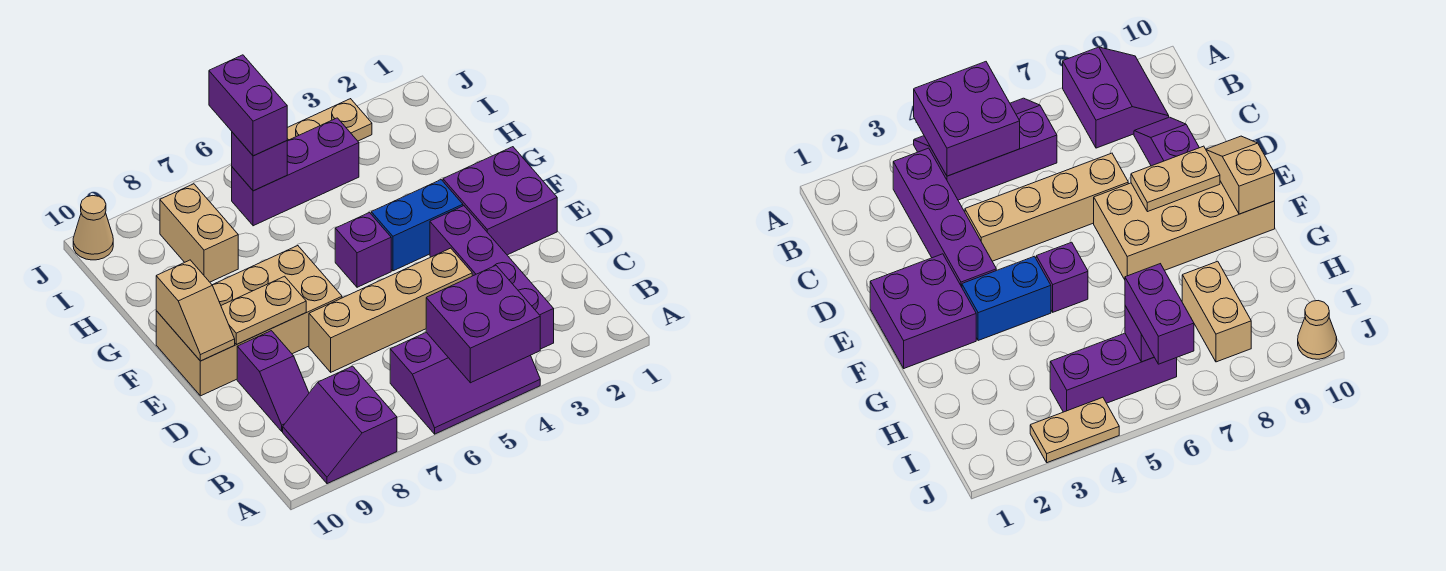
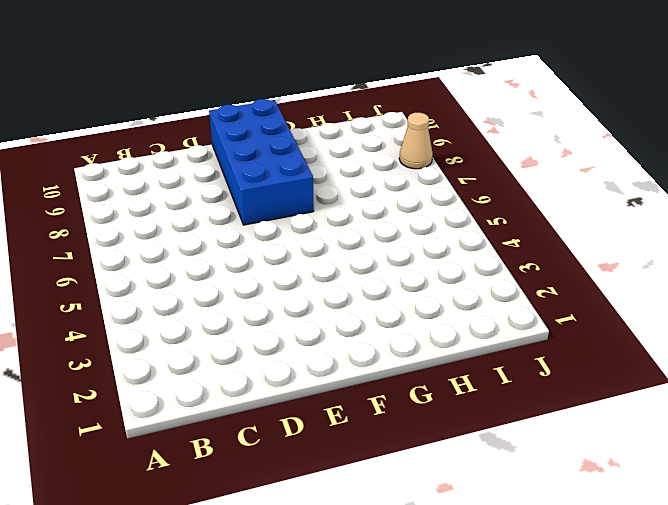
blue 2x4 brick [209,99,314,225] -> tan 2x4 brick [156,246,342,396]
tan 1x1 cone [399,113,433,169] -> tan 1x1 cone moved to [73,196,113,260]
none -> purple 2x3 slope [390,332,540,434]
none -> purple 2x2 slope [283,366,397,484]
none -> purple 1x4 brick [430,206,554,349]

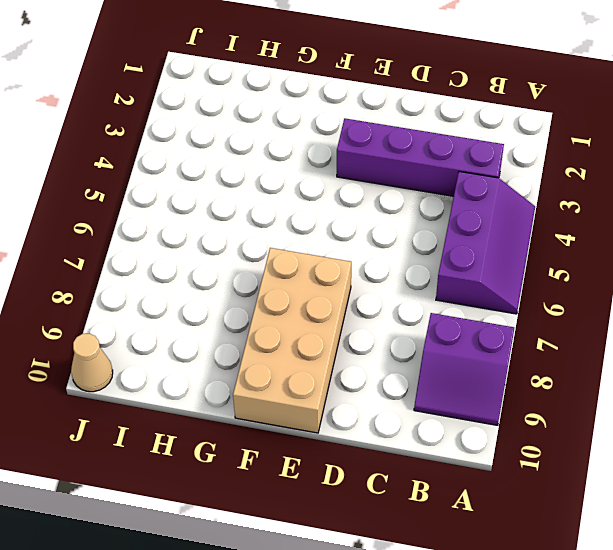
none -> purple 1x2 slope [237,331,309,431]
none -> tan 1x4 brick [309,248,472,372]
none -> purple 2x2 brick [443,147,557,255]

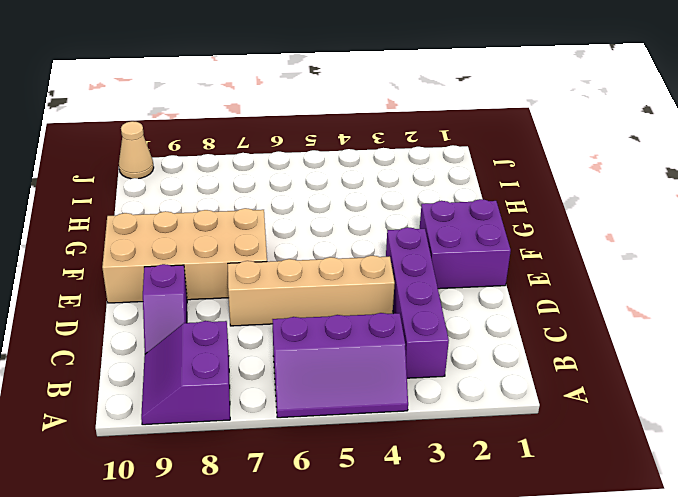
none -> blue 1x2 brick [371,180,463,271]
none -> purple 1x1 brick [335,213,391,287]
none -> tan 1x2 brick [160,184,238,282]

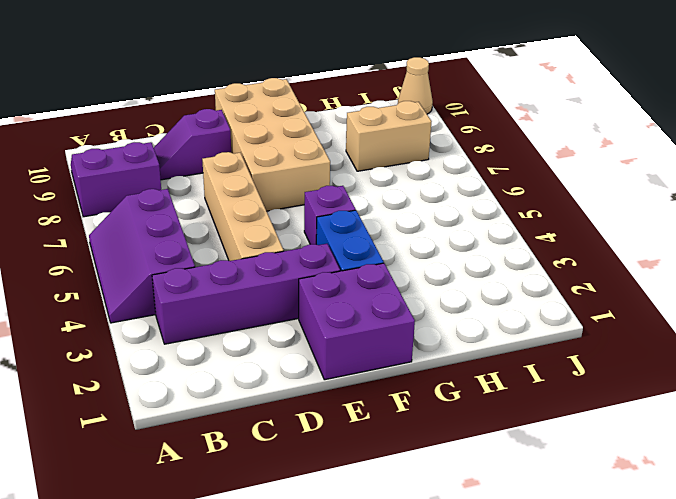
none -> purple 1x3 brick [232,118,359,226]
none -> tan 1x2 plate [287,99,372,141]
none -> purple 2x2 brick [426,266,540,383]

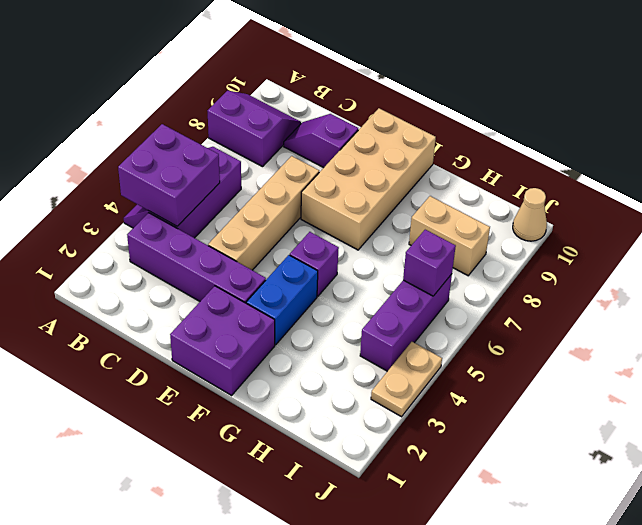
none -> tan 1x2 plate [221,276,306,344]
none -> tan 1x2 slope [156,260,235,361]
none -> purple 1x2 brick [209,55,287,156]

